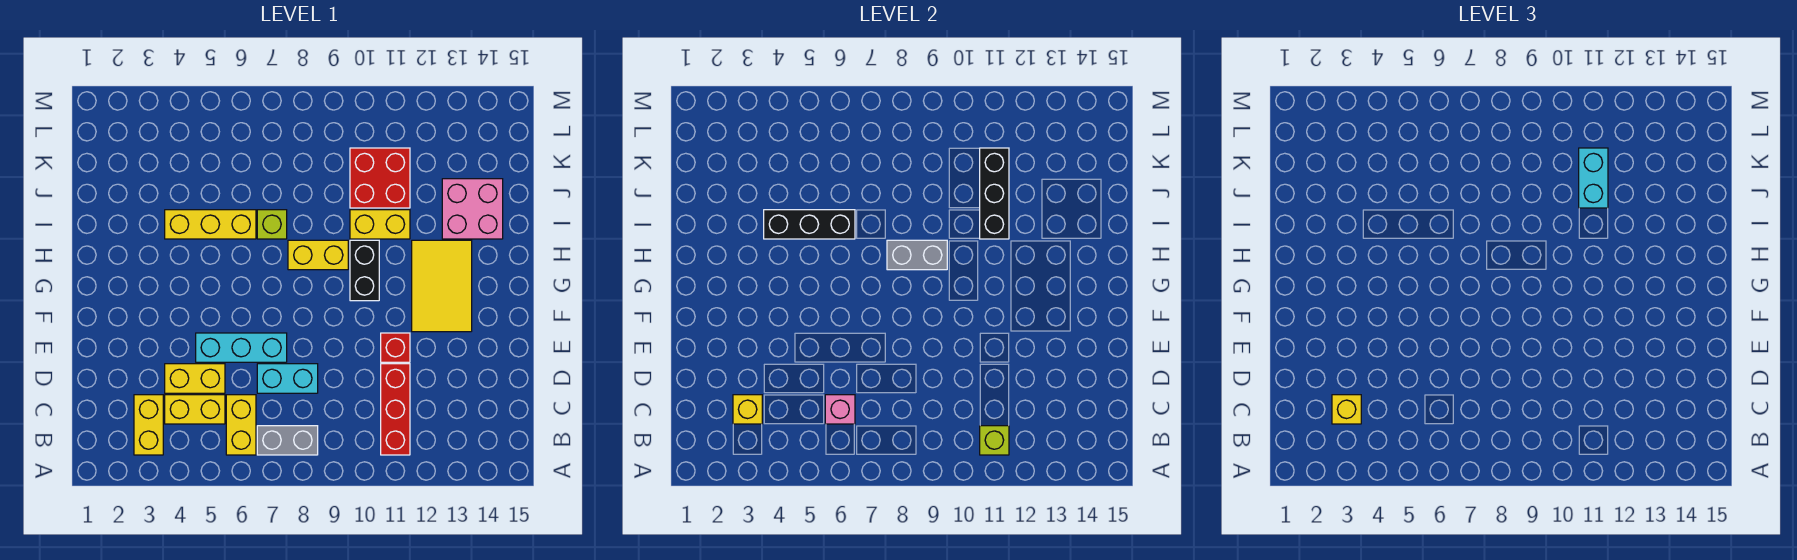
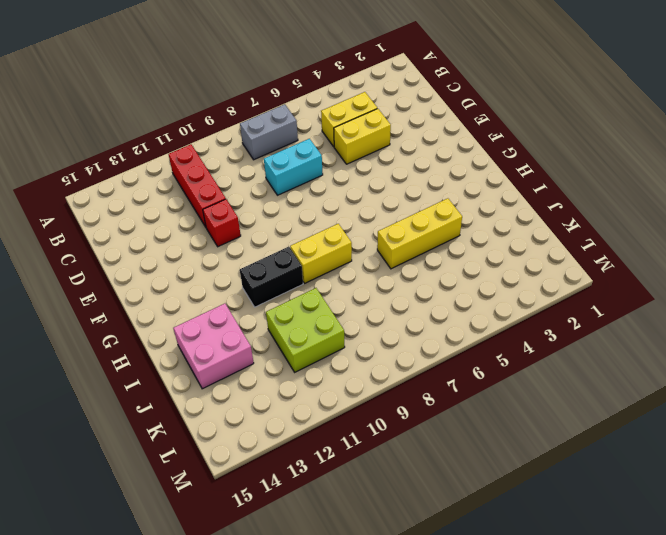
black 1x2 brick [239,246,303,307] -> black 1x2 brick turned to [350,240,379,301]
lime 2x2 brick [266,288,345,372] -> red 2x2 brick [350,148,410,208]
none -> yellow 1x2 brick [134,395,163,455]
none -> yellow 1x2 brick [226,395,256,455]
none -> cyan 1x3 brick [196,333,287,362]

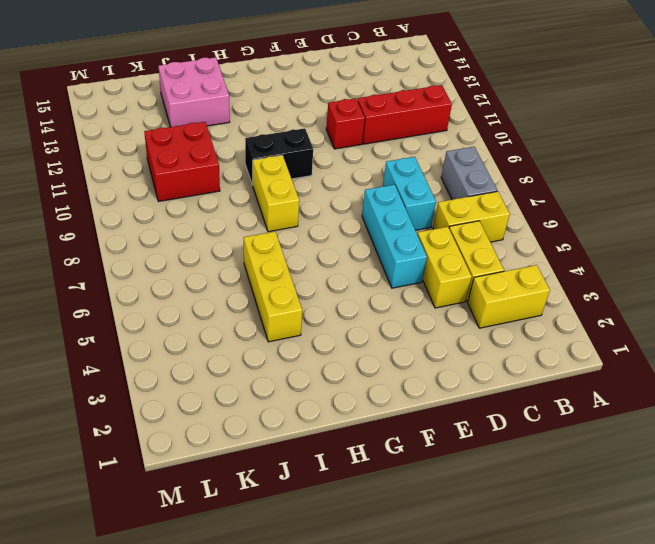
none -> yellow 2x3 tile [412,240,472,332]
none -> lime 1x1 brick [257,210,287,239]
none -> yellow 1x2 brick [350,210,410,239]

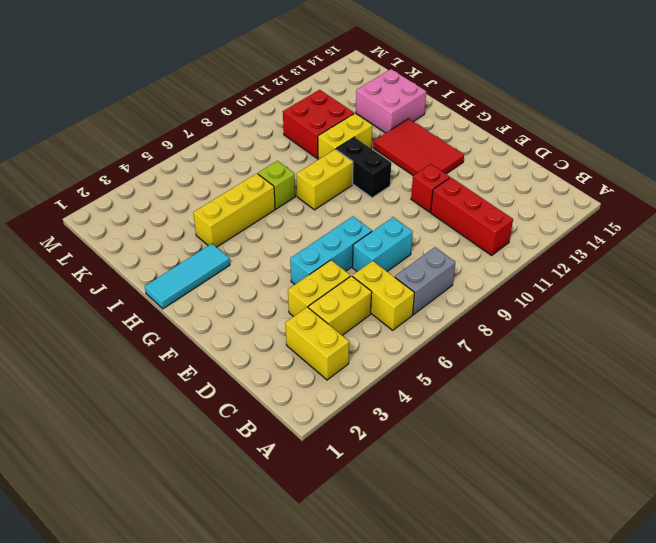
red 2x3 tile [373,119,464,175] -> yellow 2x3 tile [412,240,472,332]
cyan 1x3 tile [145,244,230,309] -> none
none -> lime 1x1 brick [980,426,1009,455]
none -> yellow 1x1 brick [733,395,762,424]
none -> pink 1x1 brick [825,395,855,424]

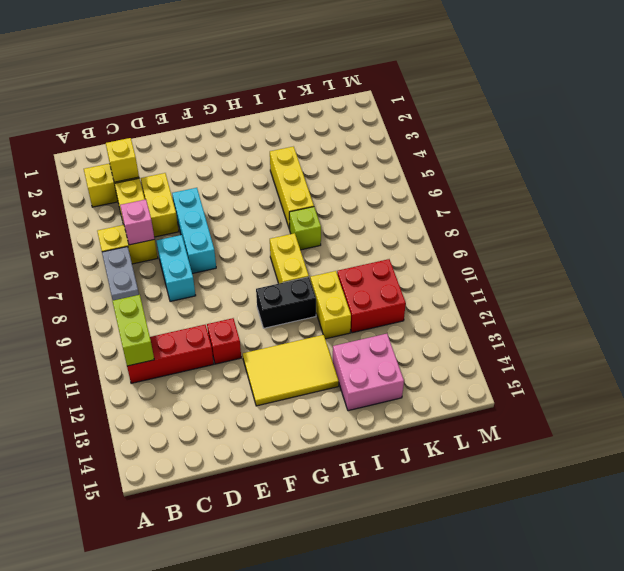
lime 1x2 brick [113,295,154,366] -> lime 1x1 brick [980,426,1009,455]
none -> grey 1x2 brick [887,240,947,270]
none -> black 1x3 brick [764,210,855,239]
none -> black 1x3 brick [980,148,1009,239]

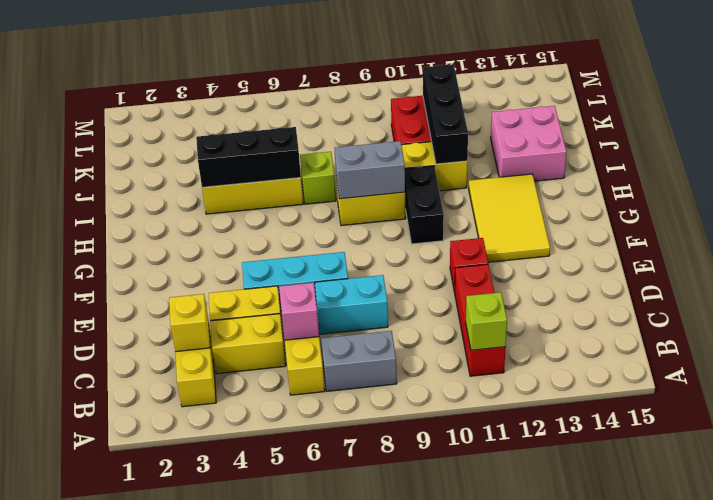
none -> yellow 1x1 brick [1332,395,1361,424]
none -> cyan 1x2 brick [1579,148,1608,208]

